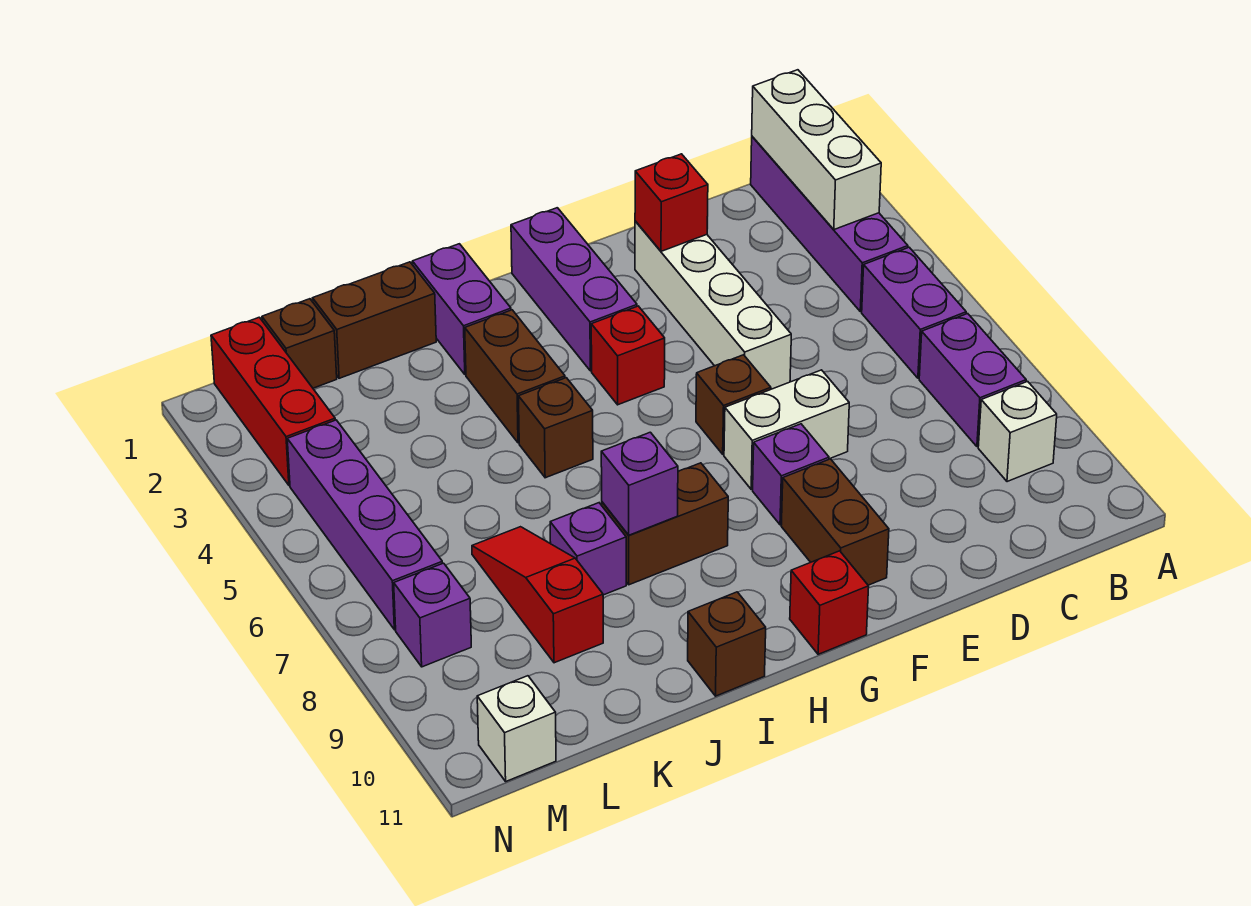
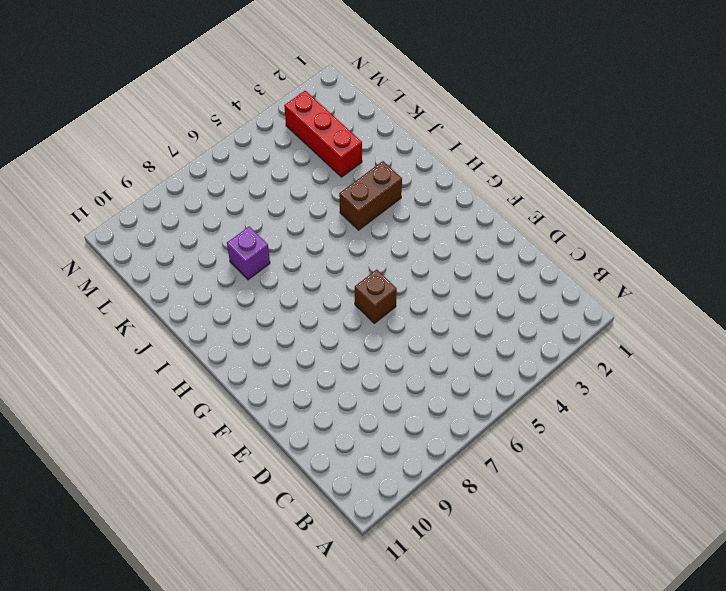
red 1x3 brick [284,91,362,177] -> red 1x3 brick turned to [211,317,335,486]
none -> purple 1x4 brick [751,137,908,312]
none -> purple 1x2 brick [862,247,966,378]
none -> purple 1x2 brick [919,314,1026,447]

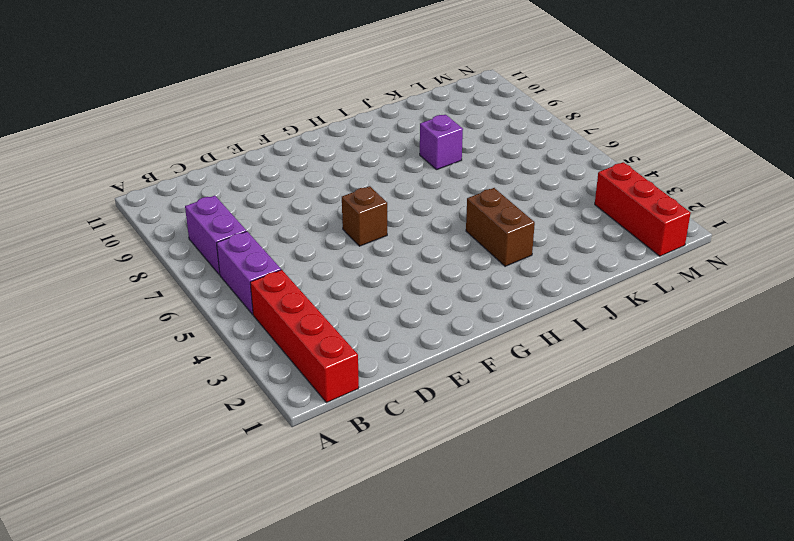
red 1x4 brick [250,270,359,403] -> purple 1x4 brick [751,137,908,312]
none -> white 1x1 brick [978,381,1057,482]
none -> white 1x4 brick [635,221,791,389]
none -> white 1x2 brick [724,370,849,489]

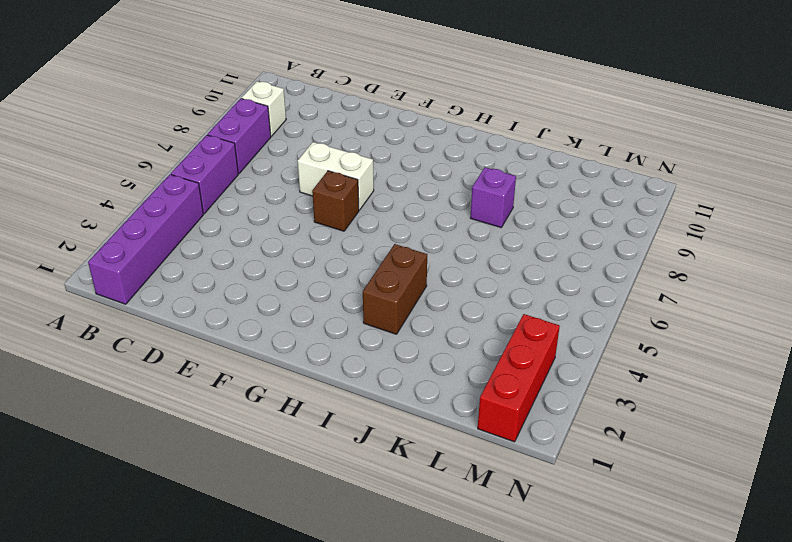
none -> white 1x4 brick [635,221,791,389]
none -> purple 1x1 brick [753,424,829,525]
none -> brown 1x2 brick [781,459,889,585]

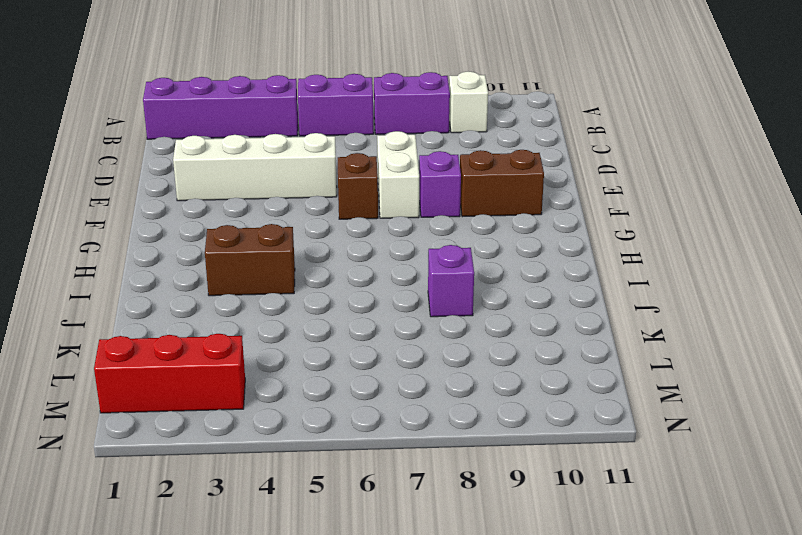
none -> purple 1x3 brick [511,208,637,371]
none -> red 1x1 brick [591,306,665,405]
none -> red 1x1 brick [790,551,869,654]

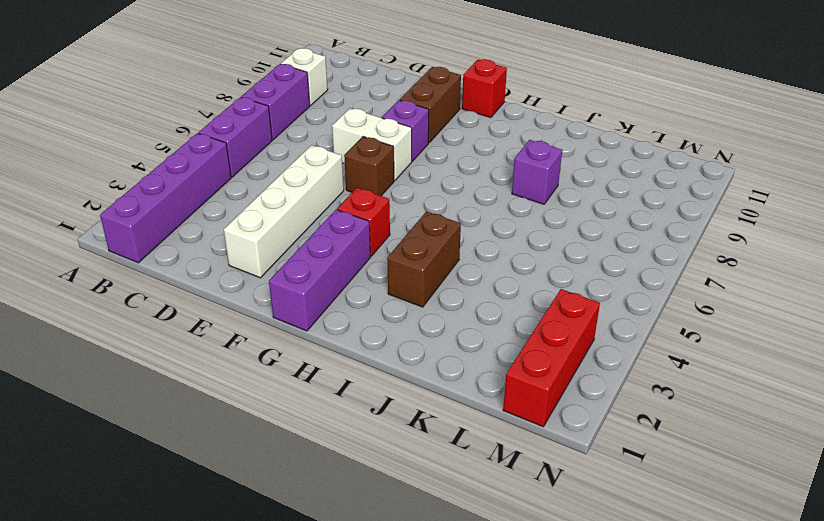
none -> brown 1x2 brick [602,463,728,585]
none -> purple 1x2 brick [412,244,511,375]
none -> brown 1x1 brick [518,378,593,478]

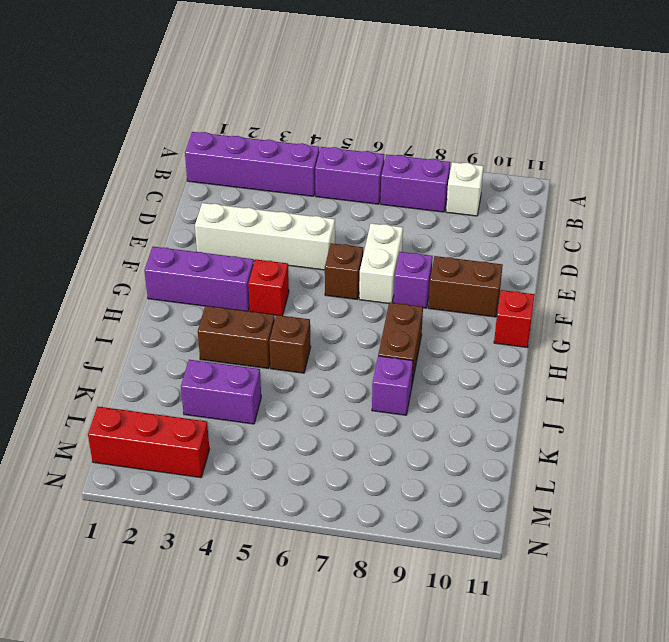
purple 1x2 brick [181,360,261,424] -> purple 1x2 brick moved to [412,244,511,375]
none -> brown 1x1 brick [688,592,766,696]
none -> brown 1x2 brick [312,262,436,378]
none -> red 1x3 slope [472,527,603,663]

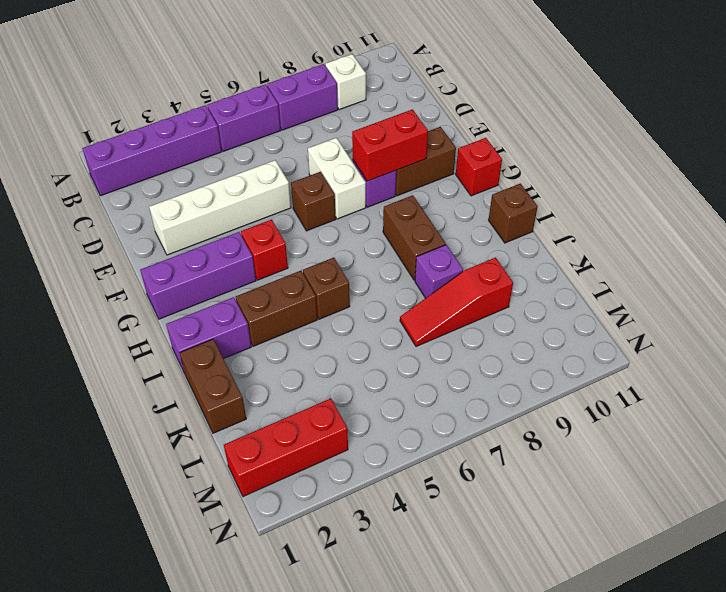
red 1x2 brick [352,109,428,181] -> none
none -> brown 1x1 brick [262,299,337,388]
none -> purple 1x4 brick [287,420,443,630]
none -> purple 1x1 brick [394,563,471,667]

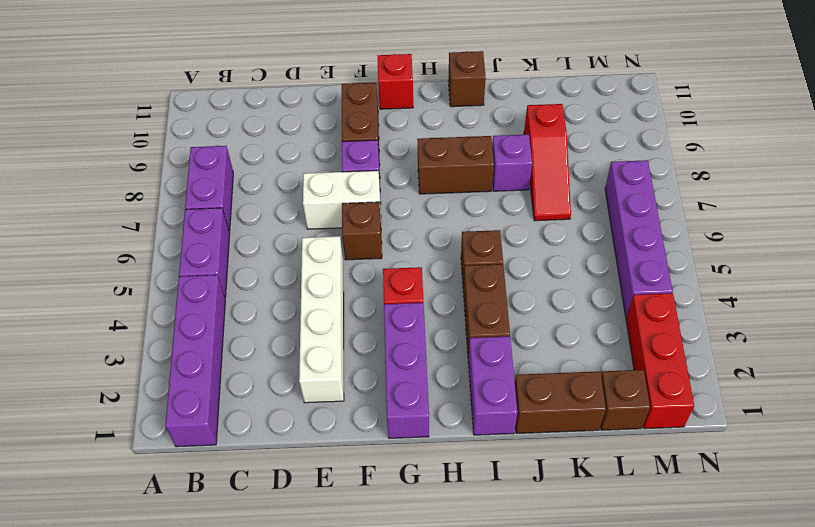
none -> white 1x1 brick [978,381,1057,482]
none -> purple 1x1 brick [394,563,471,667]
none -> white 1x1 brick [477,676,556,781]

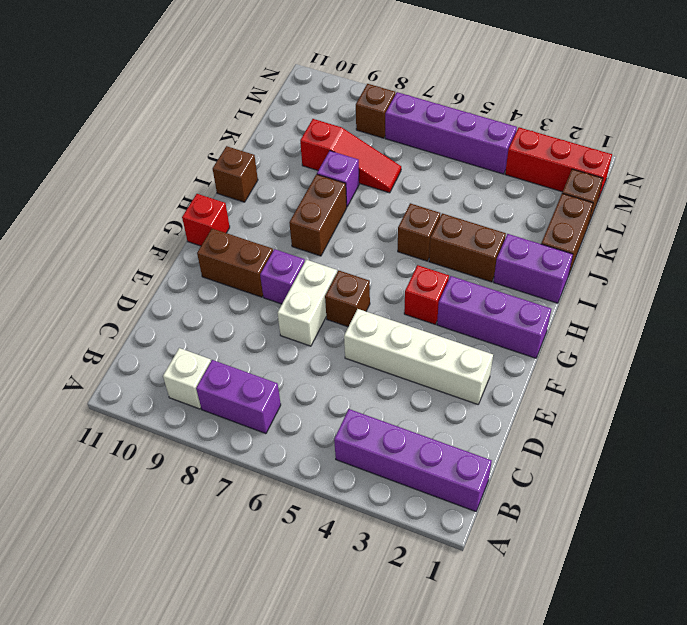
brown 1x1 brick [356,84,395,138] -> purple 1x1 brick [394,563,471,667]
none -> purple 1x2 brick [862,247,966,378]
none -> white 1x1 brick [477,676,556,781]
none -> white 1x3 brick [752,70,881,230]

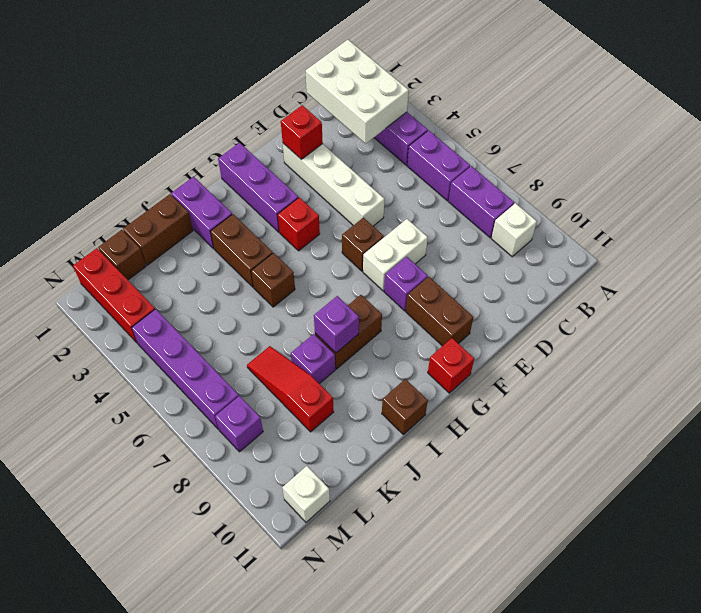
white 2x3 brick [306,40,409,143] -> white 1x3 brick [752,70,881,230]

